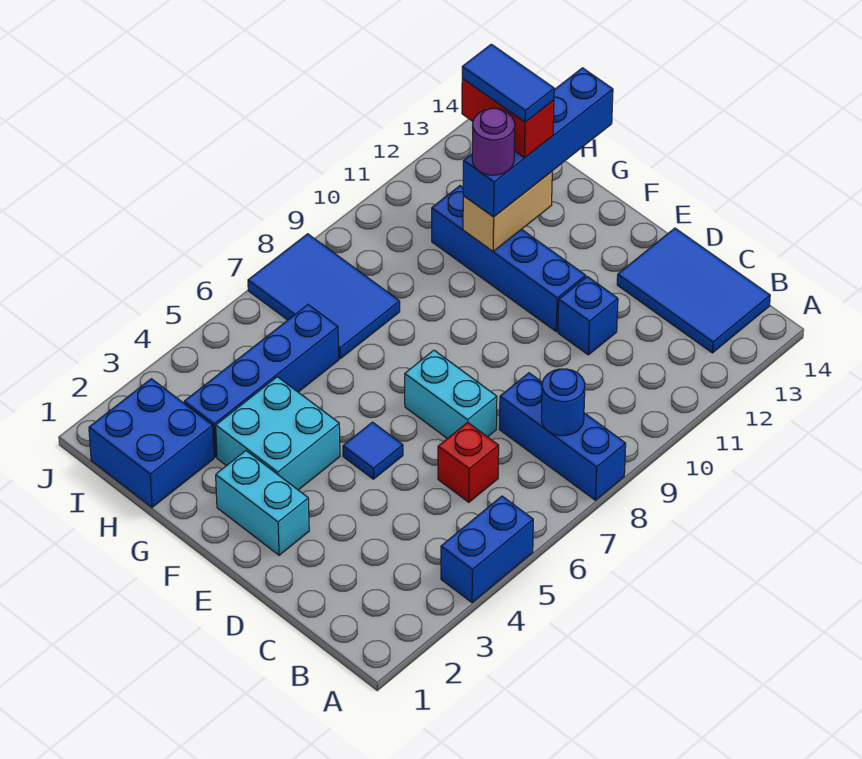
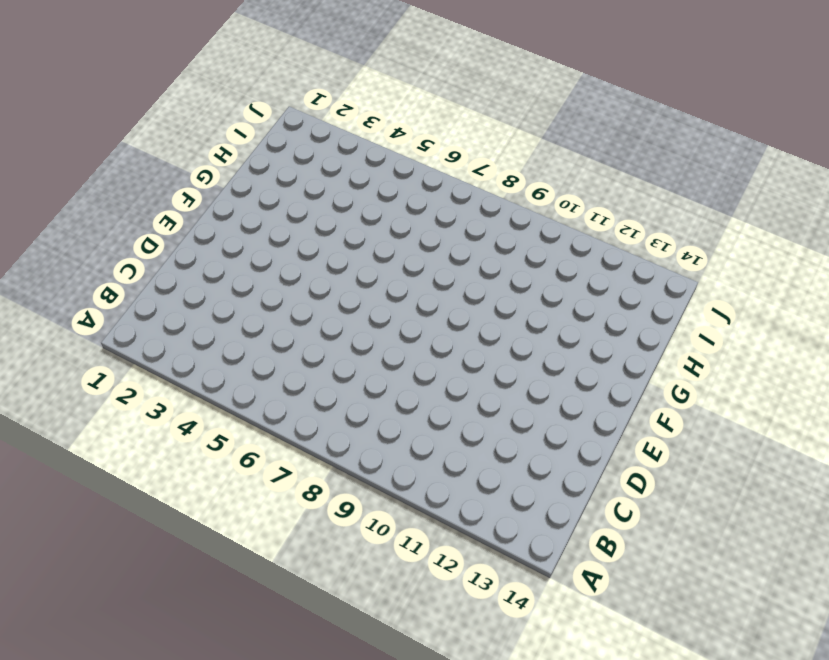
none -> blue 1x2 brick [441,496,533,603]
none -> blue 1x3 brick [499,373,626,500]
none -> blue 2x3 tile [617,228,770,353]

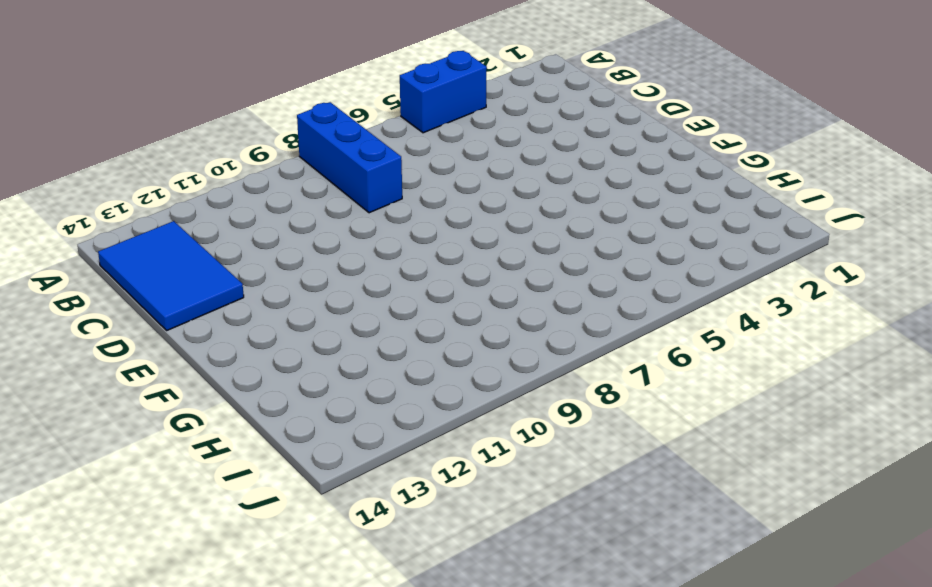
none -> red 1x1 brick [438,422,499,502]
none -> cyan 1x2 brick [405,350,497,439]
none -> blue 1x1 brick [558,277,618,355]

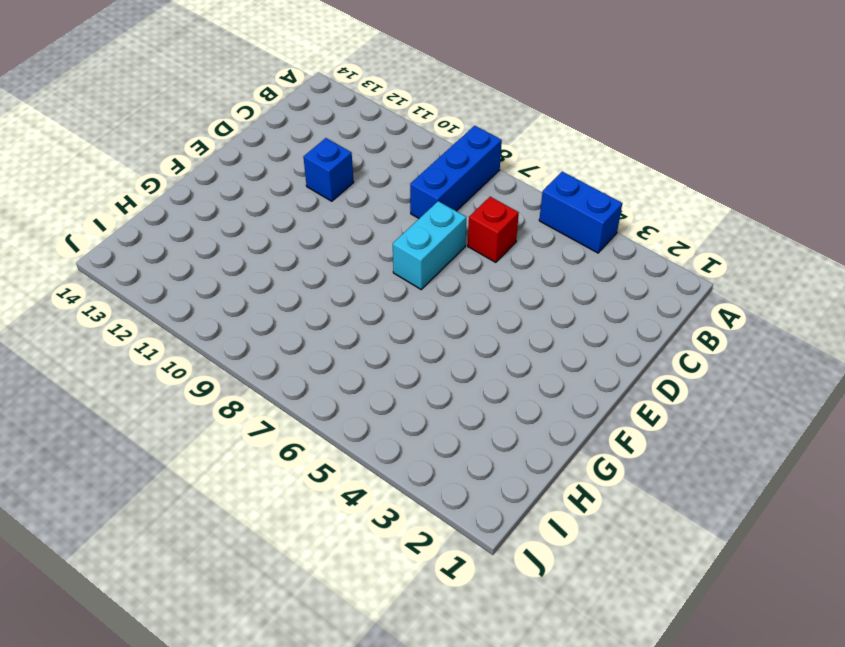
none -> blue 2x3 tile [617,228,770,353]
none -> cyan 1x2 brick [216,451,309,555]
none -> blue 1x1 tile [343,422,403,479]

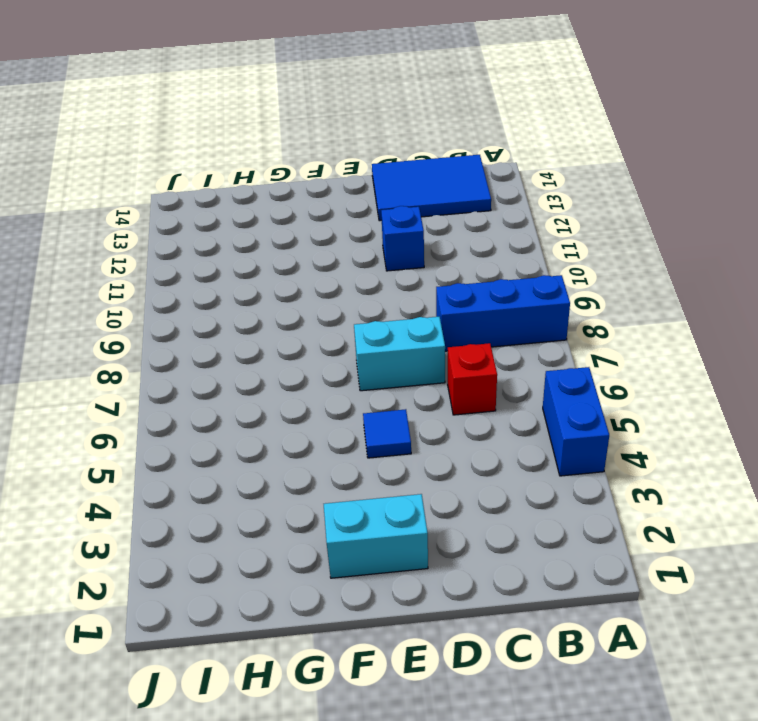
none -> blue 1x4 brick [432,186,586,332]
none -> cyan 2x2 brick [216,377,340,490]
none -> blue 2x2 brick [89,379,214,507]

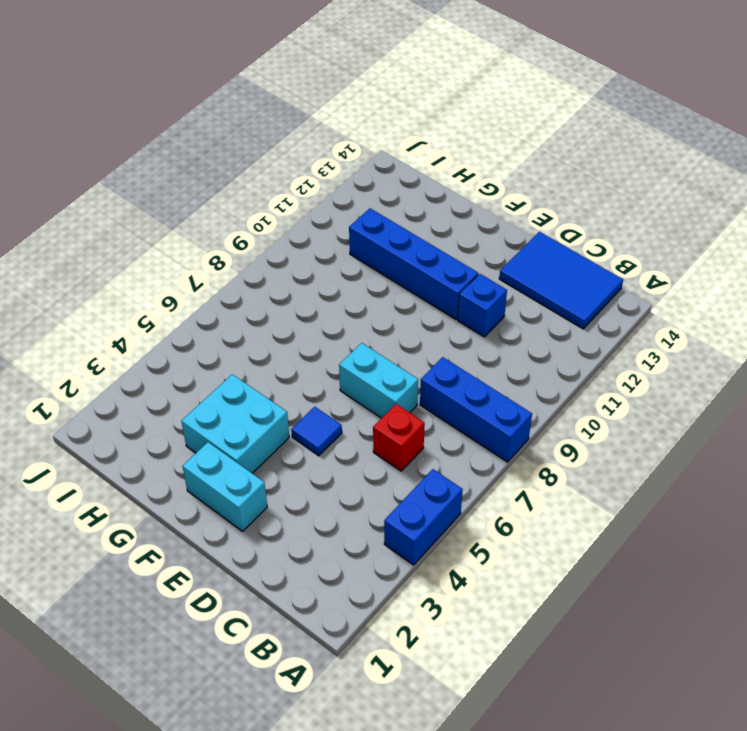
none -> blue 2x2 brick [89,379,214,507]
none -> blue 1x4 brick [184,305,339,457]
none -> blue 2x3 tile [248,234,400,359]

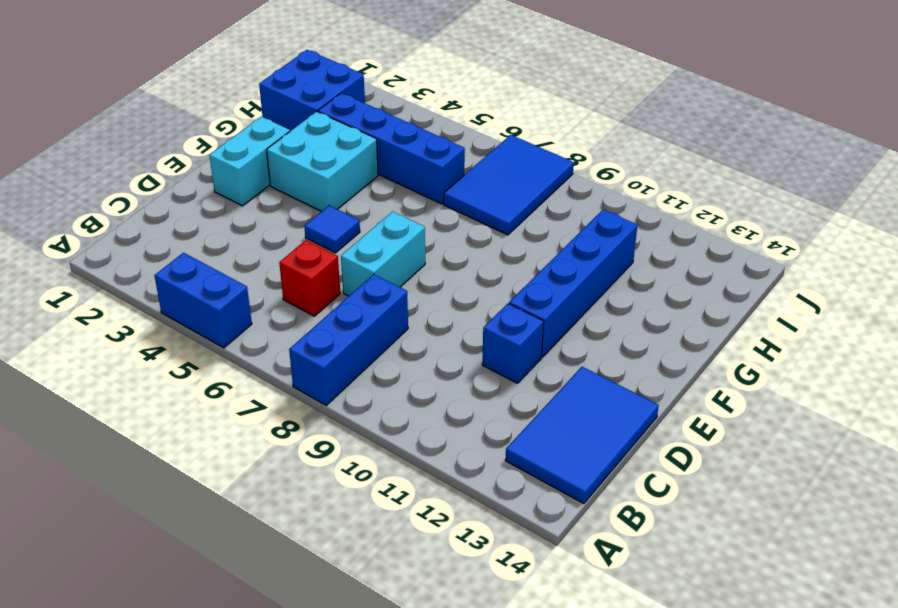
none -> blue 1x1 round brick [541,369,585,436]
none -> tan 1x2 brick [463,172,552,251]
none -> blue 1x4 brick [463,68,613,217]

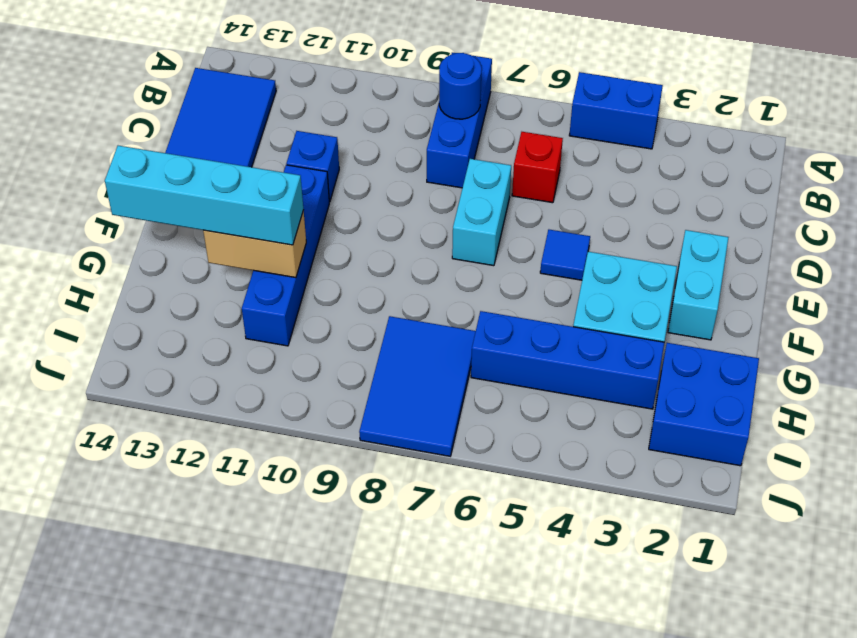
cyan 1x4 brick [105,146,304,245] -> blue 1x4 brick [463,68,613,217]
none -> purple 1x1 round brick [472,108,515,175]
none -> red 1x2 brick [462,79,554,158]
none -> blue 1x2 tile [462,44,554,122]

